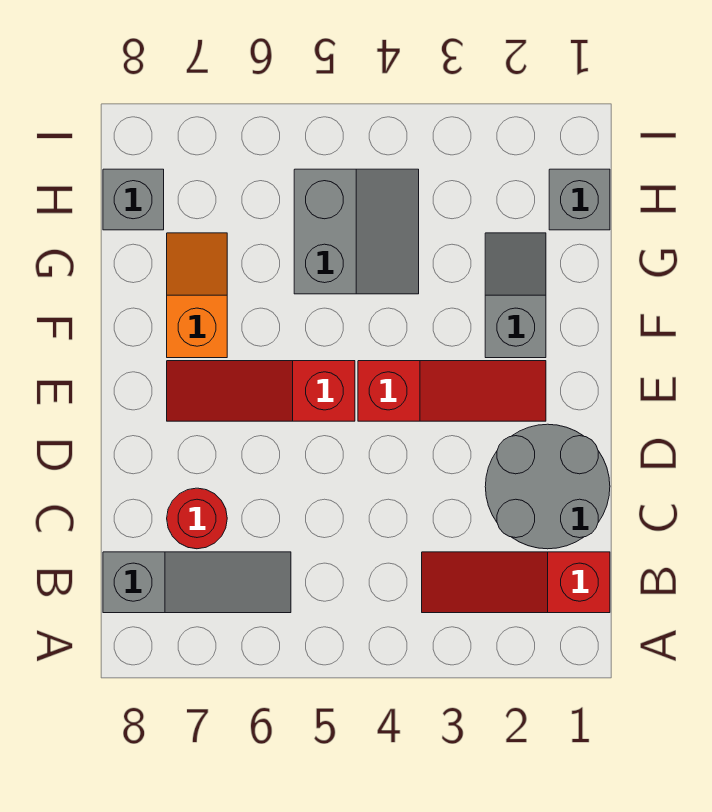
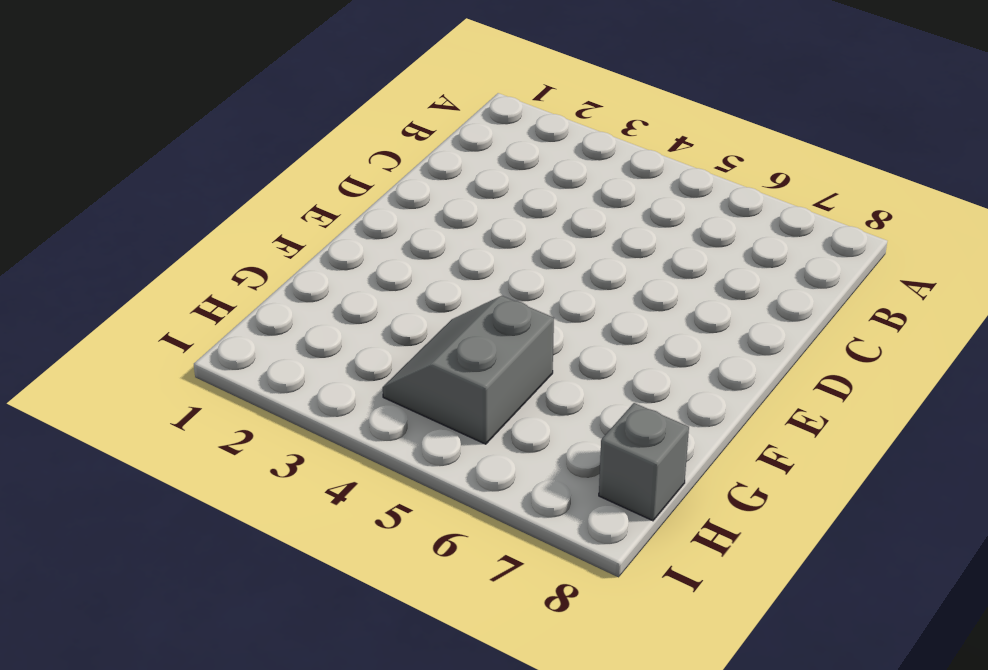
none -> red 1x3 slope [422,552,610,613]
none -> grey 1x3 slope [103,552,291,613]

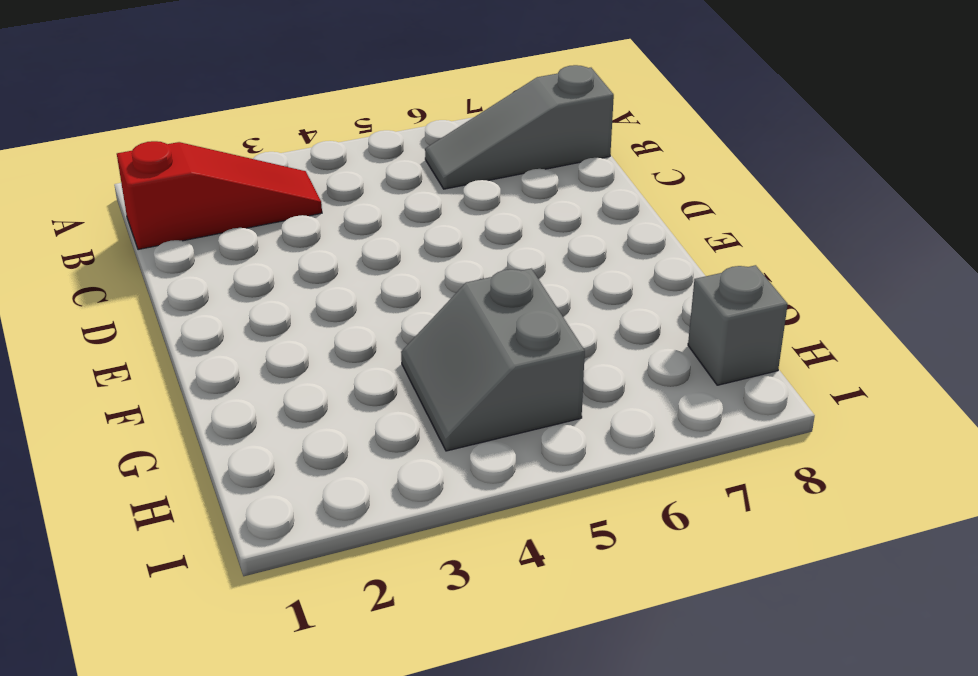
none -> grey 2x2 round brick [485,424,610,549]
none -> red 1x1 round brick [167,488,227,549]

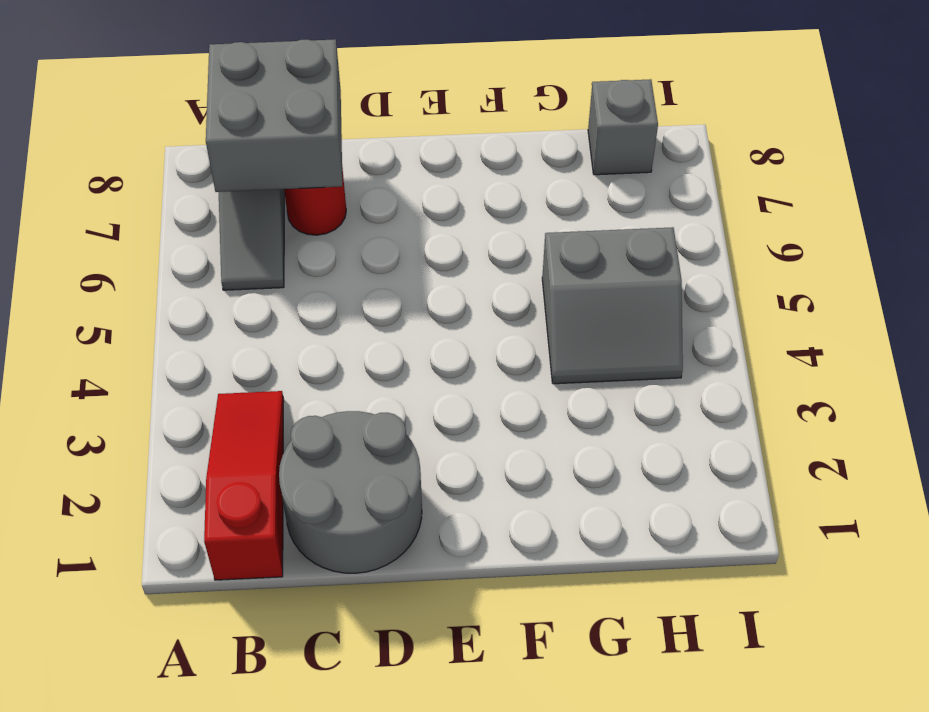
grey 2x2 brick [206,39,342,192] -> none
none -> red 1x3 slope [358,361,546,421]
none -> red 1x3 slope [167,361,355,421]

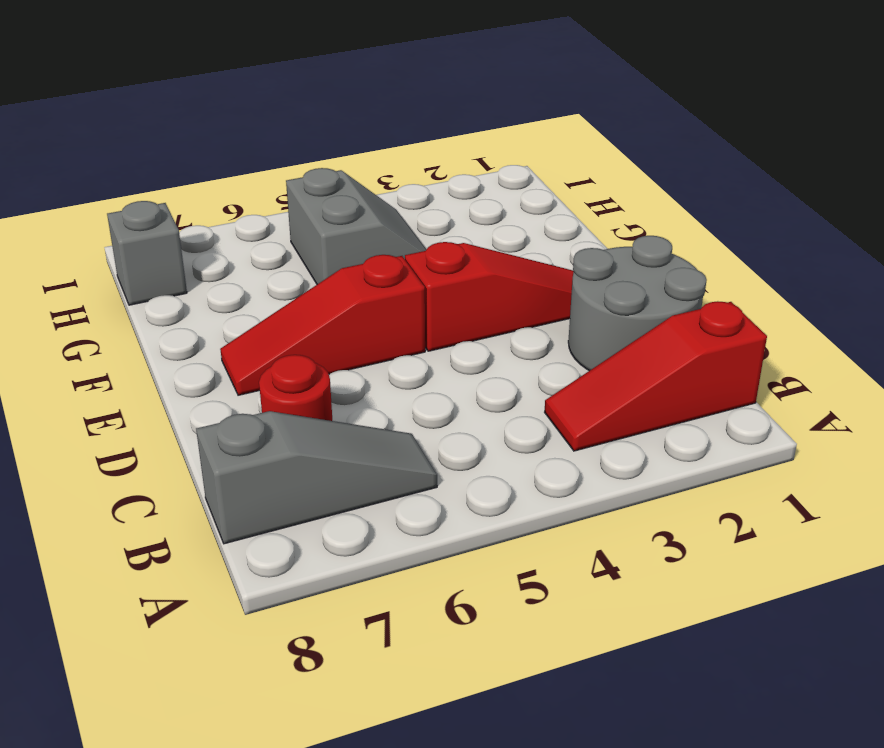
none -> grey 1x2 slope [485,233,546,358]
none -> orange 1x2 slope [167,233,227,358]

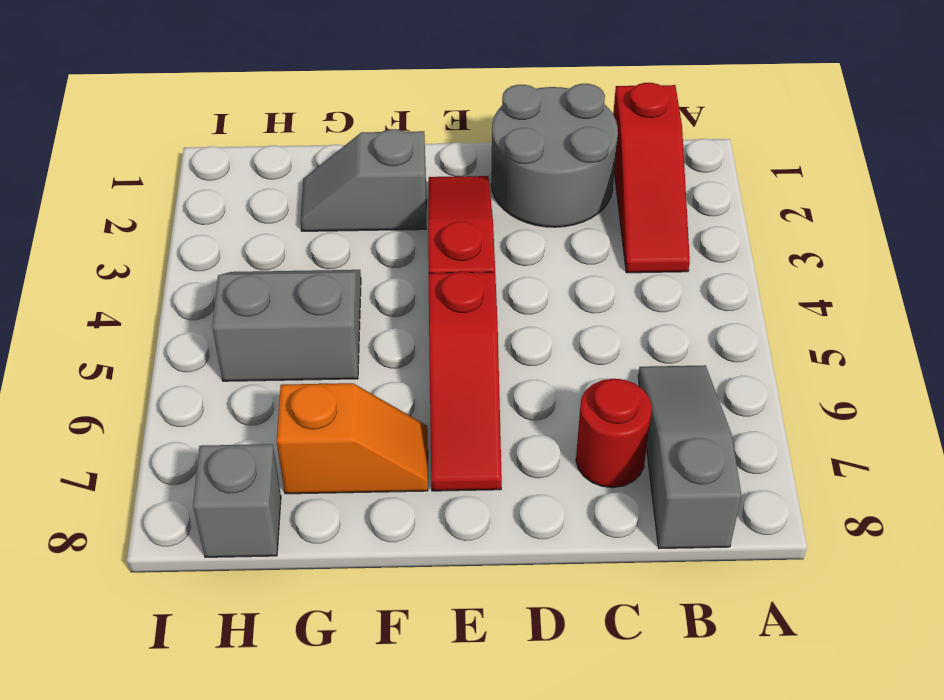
orange 1x2 slope [277,383,428,494] -> orange 1x2 slope turned to [167,233,227,358]
none -> grey 1x1 brick [549,169,610,230]

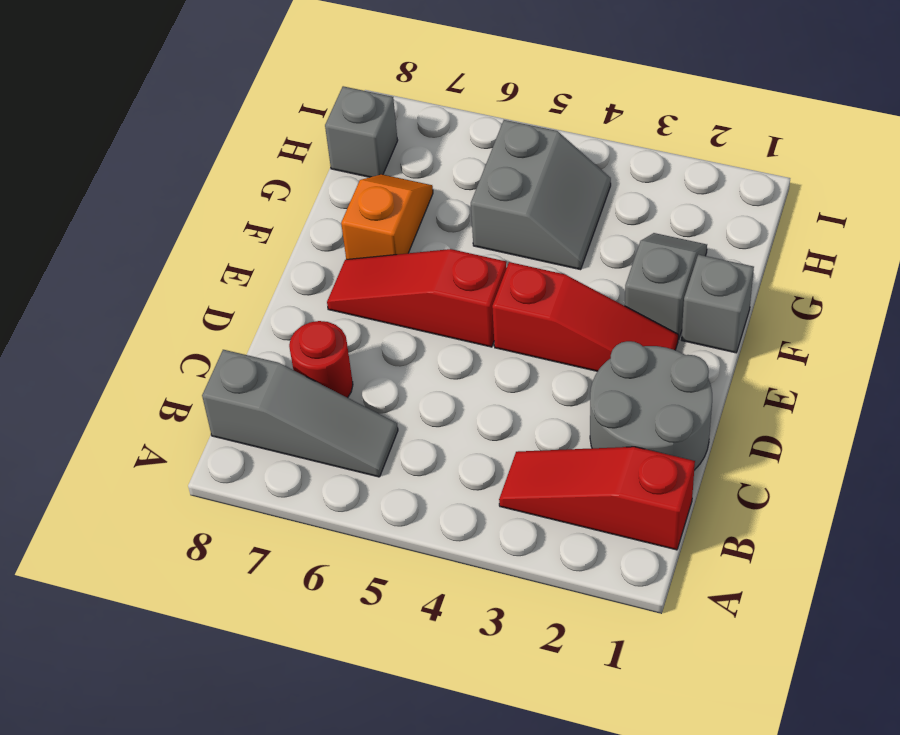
grey 1x1 brick [682,255,754,353] -> grey 1x1 brick moved to [549,169,610,230]

